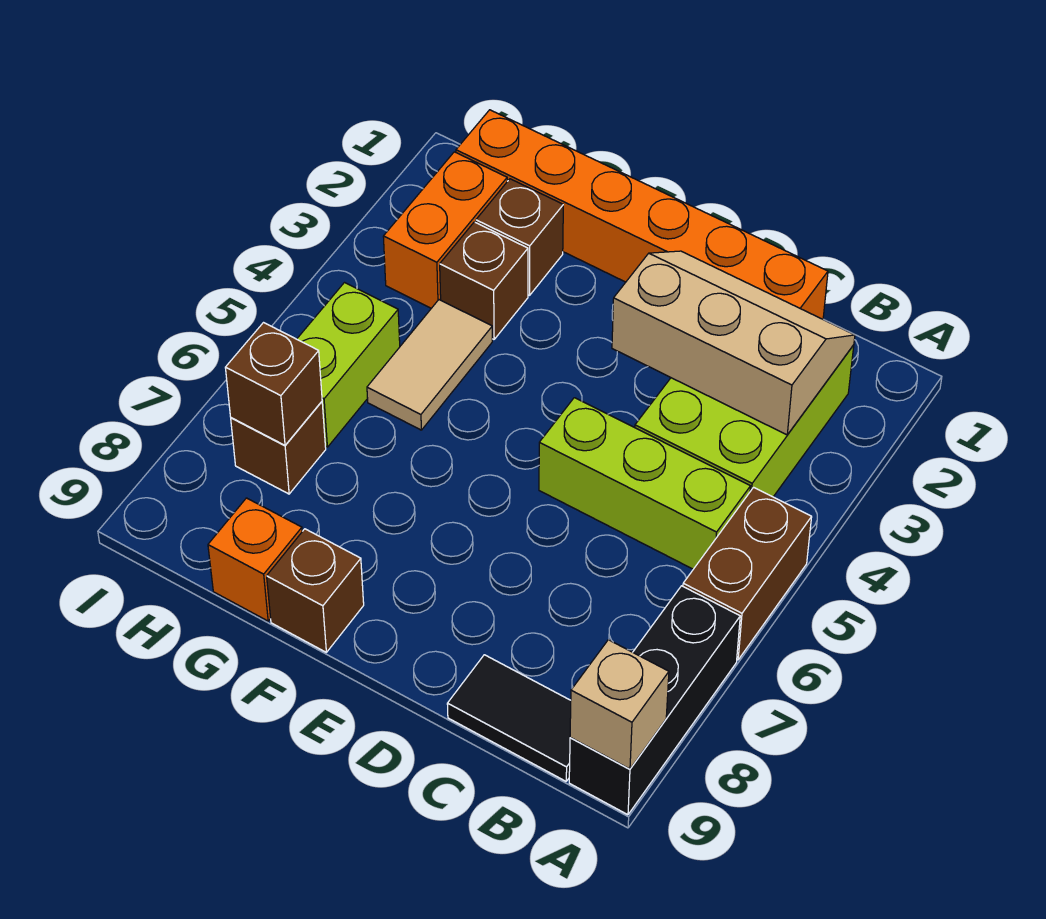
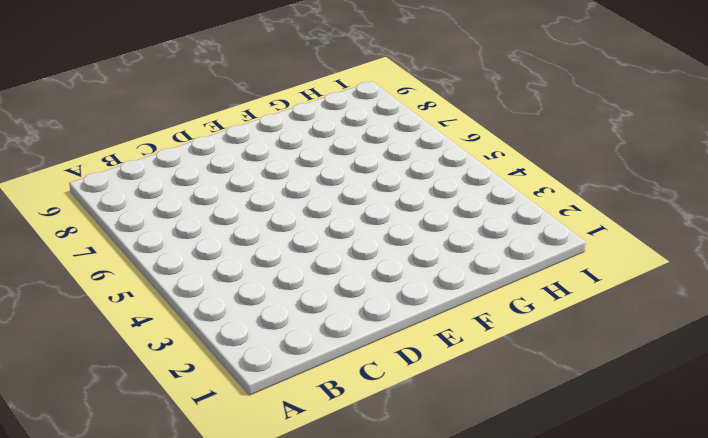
none -> brown 1x2 brick [683,487,812,660]
none -> black 1x3 brick [569,586,740,815]
none -> lime 2x3 brick [635,345,854,497]

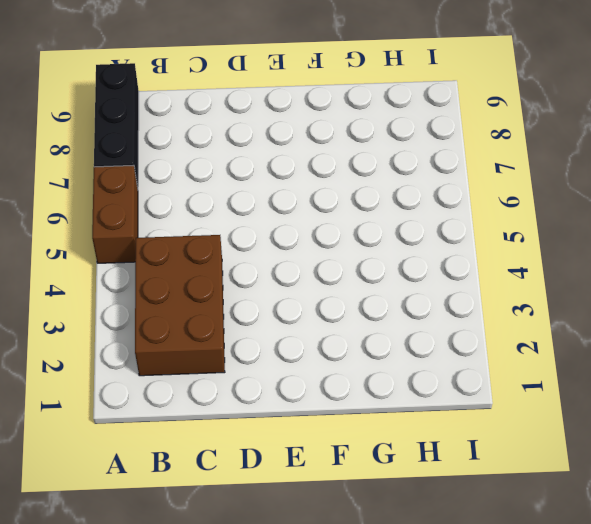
brown 2x3 brick [135,235,225,376] -> lime 2x3 brick [635,345,854,497]
none -> lime 1x3 brick [539,398,750,569]
none -> black 1x2 tile [447,655,571,781]
none -> orange 1x6 brick [456,110,828,319]

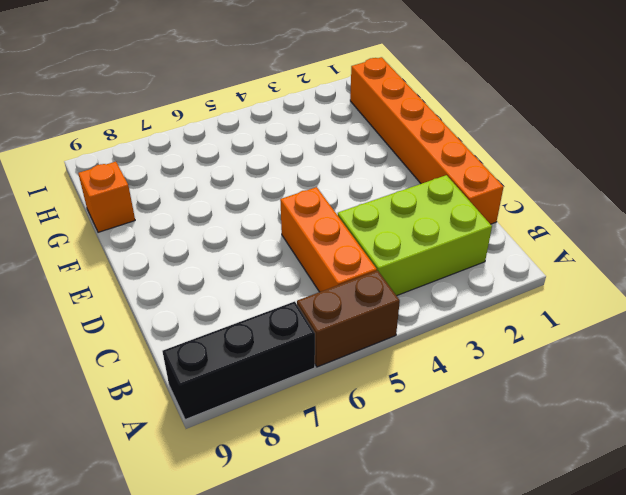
orange 1x3 brick [280,187,377,292] -> lime 1x3 brick [539,398,750,569]
none -> black 1x2 tile [447,655,571,781]
none -> brown 1x1 brick [267,529,364,652]
none -> brown 1x1 brick [476,179,563,295]

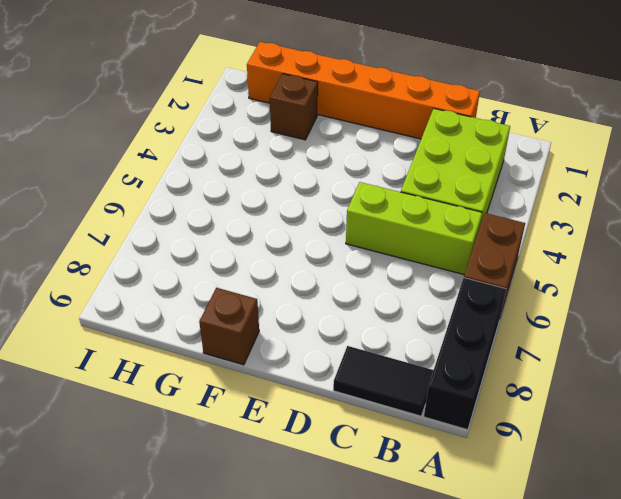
none -> brown 1x1 brick [440,222,528,339]
none -> tan 1x2 tile [367,300,492,430]
none -> orange 1x1 brick [208,498,302,621]

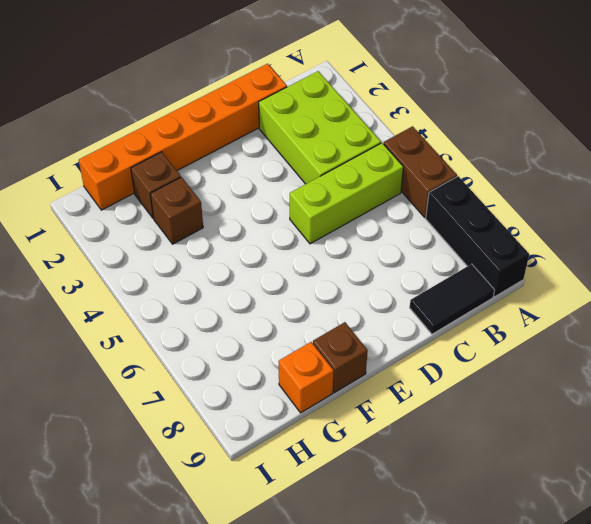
none -> tan 1x2 tile [367,300,492,430]
none -> orange 1x2 brick [383,152,507,308]
none -> lime 1x2 brick [297,283,400,447]

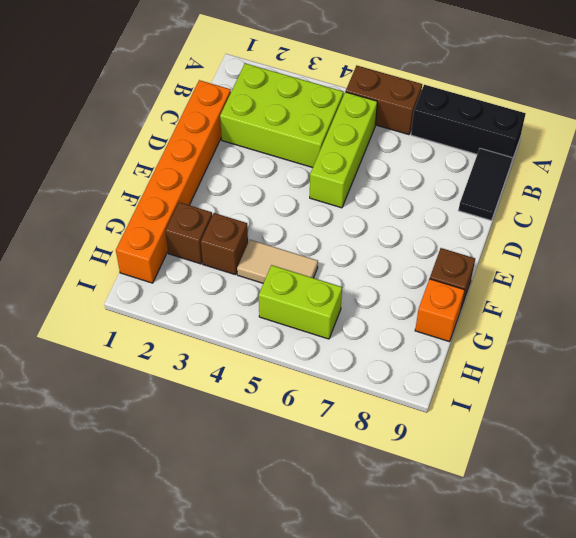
none -> orange 1x2 brick [383,152,507,308]
none -> brown 1x1 brick [231,402,326,494]
none -> tan 1x1 brick [570,640,669,769]

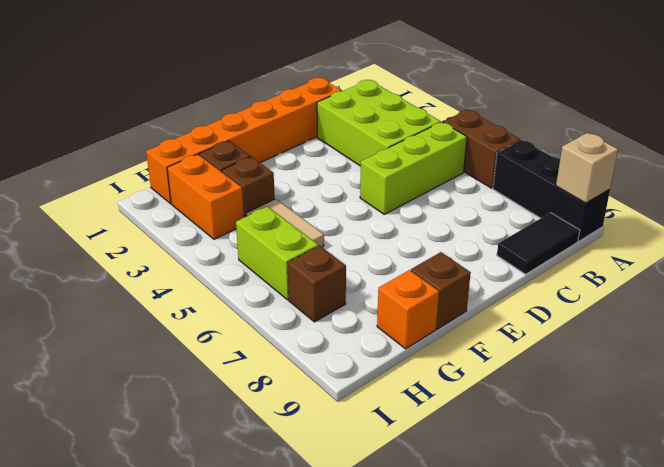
none -> tan 2x3 slope [612,251,855,435]
none -> brown 1x1 brick [225,323,322,445]

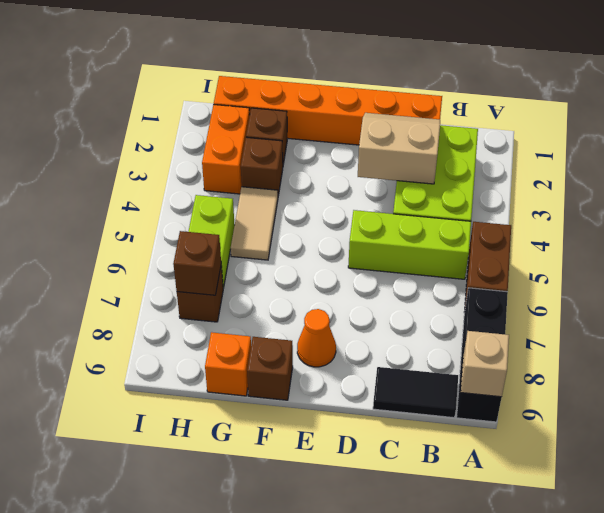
tan 2x2 slope [358,113,440,184] -> tan 2x3 slope [612,251,855,435]
orange 1x1 cone [297,309,336,367] -> none

